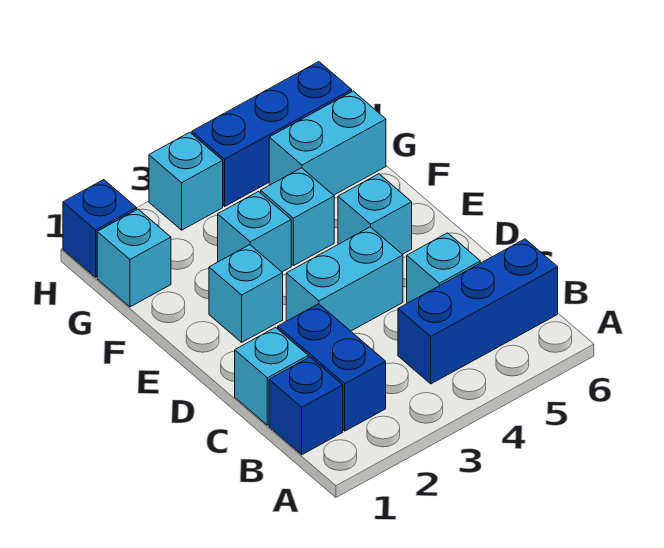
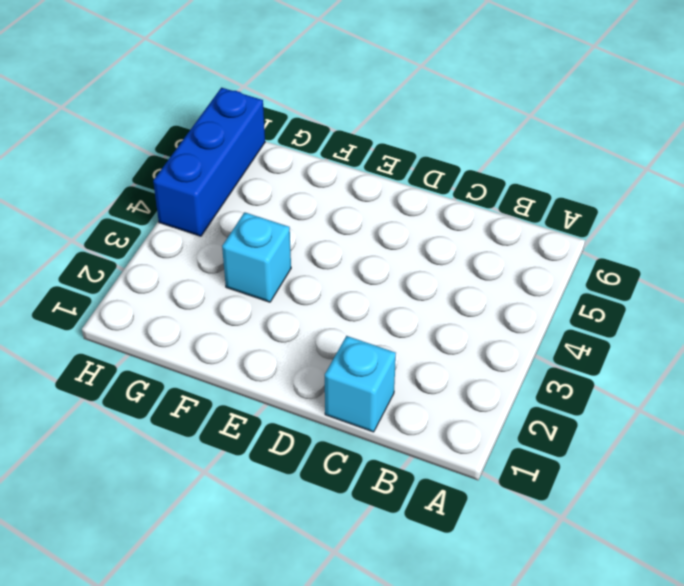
none -> blue 1x1 brick [269,357,343,455]
none -> blue 1x2 brick [278,304,386,431]
none -> blue 1x3 brick [398,239,558,384]

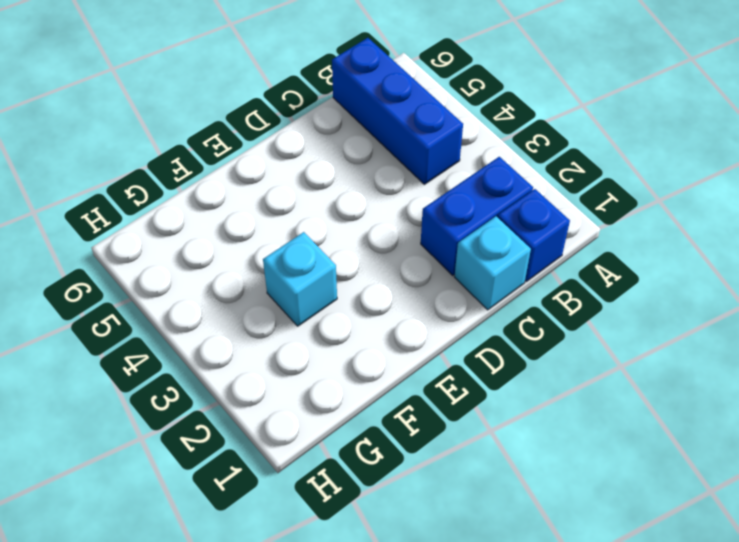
none -> cyan 1x1 brick [407,233,480,303]
none -> cyan 1x2 brick [286,227,403,331]
none -> cyan 1x1 brick [209,245,283,342]

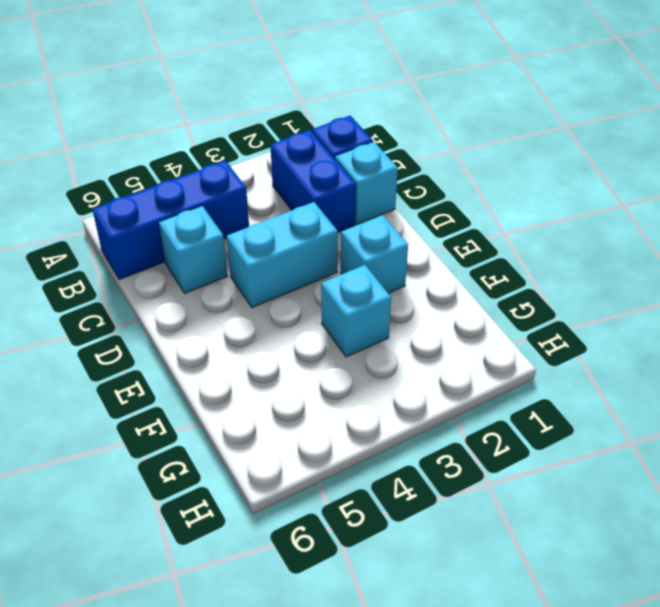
none -> cyan 1x1 brick [338,174,412,254]
none -> cyan 1x1 brick [261,168,334,266]
none -> cyan 1x1 brick [97,209,171,307]

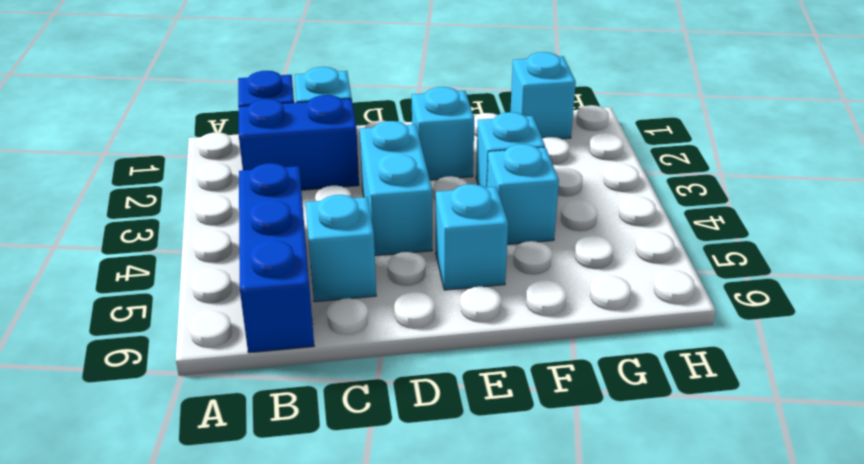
none -> cyan 1x2 brick [269,91,386,195]
none -> blue 1x1 brick [63,180,137,277]
none -> cyan 1x1 brick [149,132,223,230]

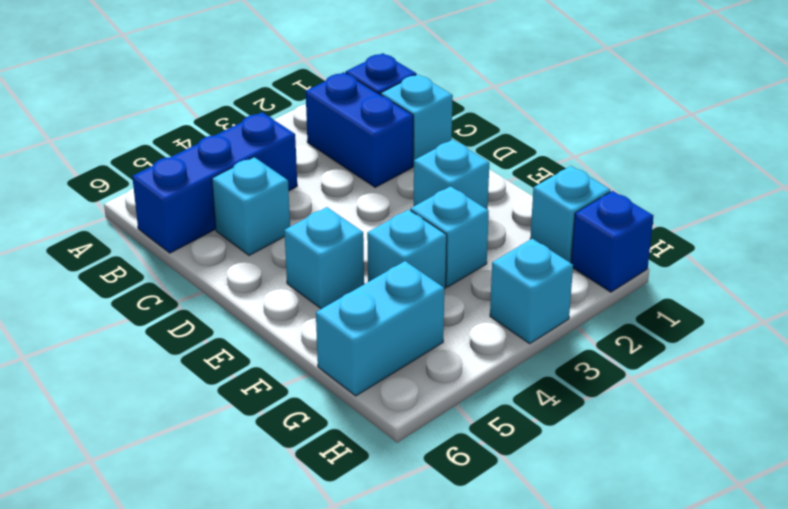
none -> cyan 1x2 brick [286,227,403,331]
none -> blue 1x3 brick [192,62,352,206]

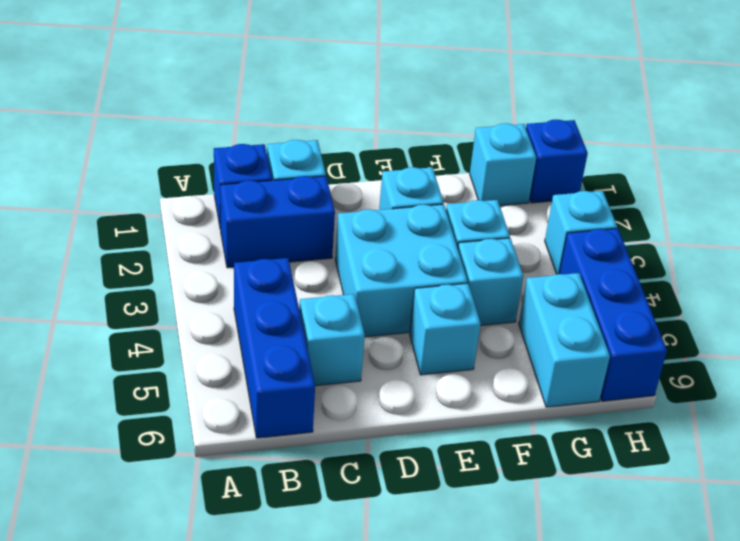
cyan 2x2 brick [335,204,468,337] -> cyan 1x2 brick [286,227,403,331]

